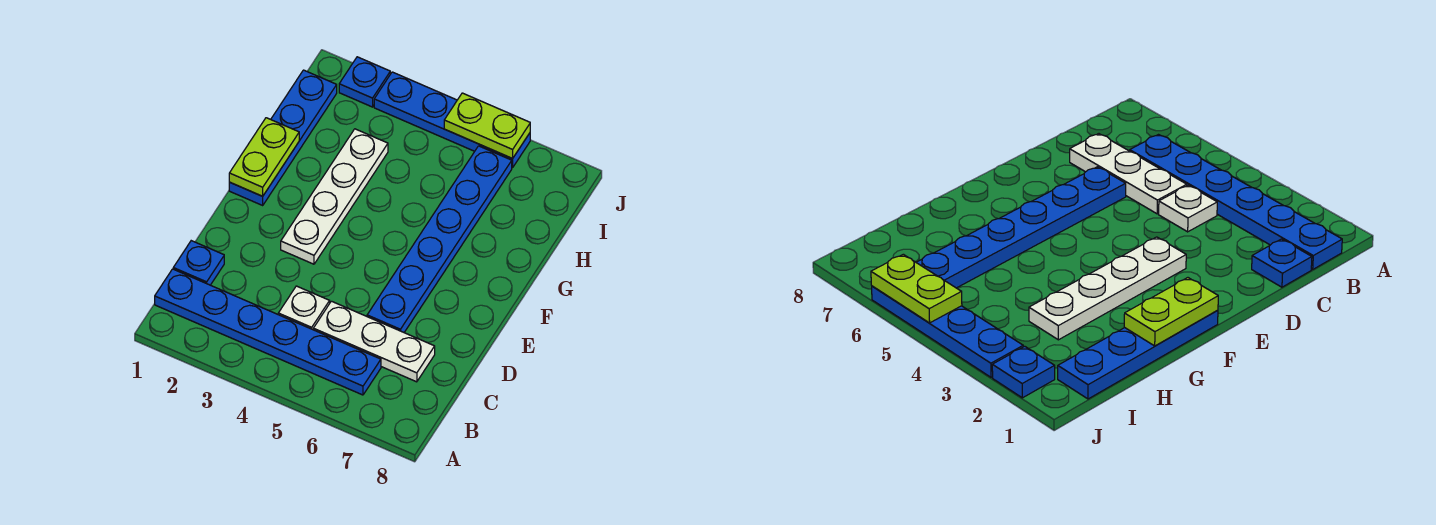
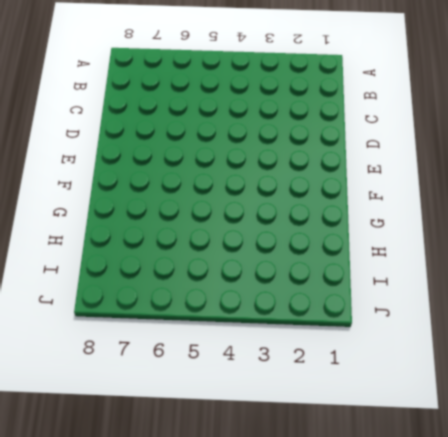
none -> blue 1x6 plate [155,269,381,395]
none -> blue 1x1 plate [173,241,224,285]

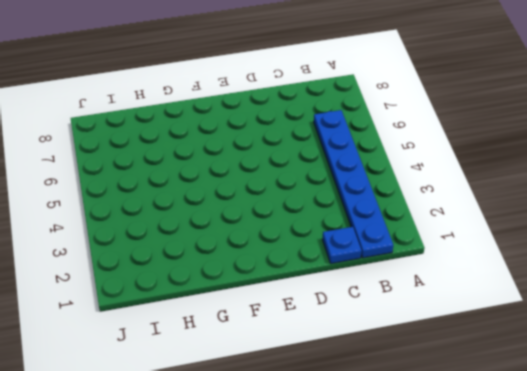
none -> white 1x1 plate [278,286,330,330]
none -> white 1x3 plate [313,301,435,382]

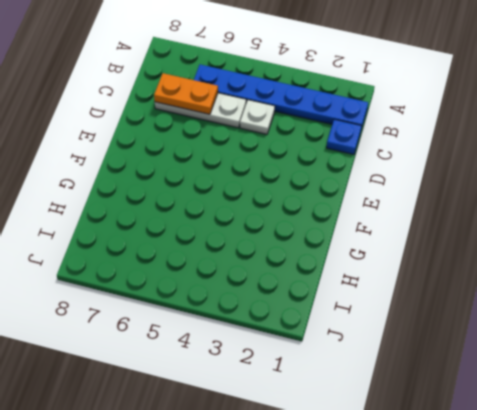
orange 1x2 plate [154,73,218,114] -> none
none -> blue 1x6 plate [367,146,512,332]
none -> white 1x4 plate [281,129,388,264]

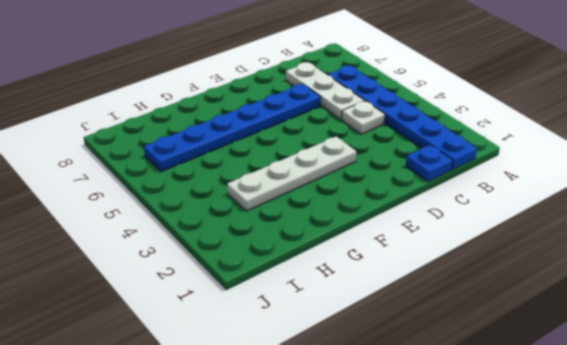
none -> blue 1x4 plate [229,70,337,205]
none -> blue 1x1 plate [339,57,390,107]

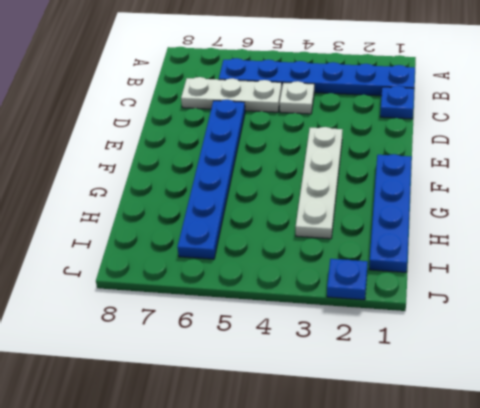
none -> blue 1x4 plate [374,72,530,168]
none -> lime 1x2 plate [229,118,299,196]

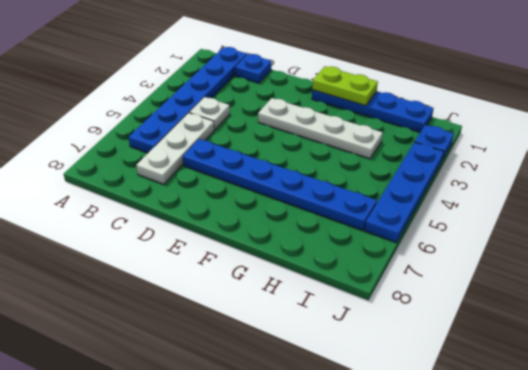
none -> lime 1x2 plate [444,93,530,159]

